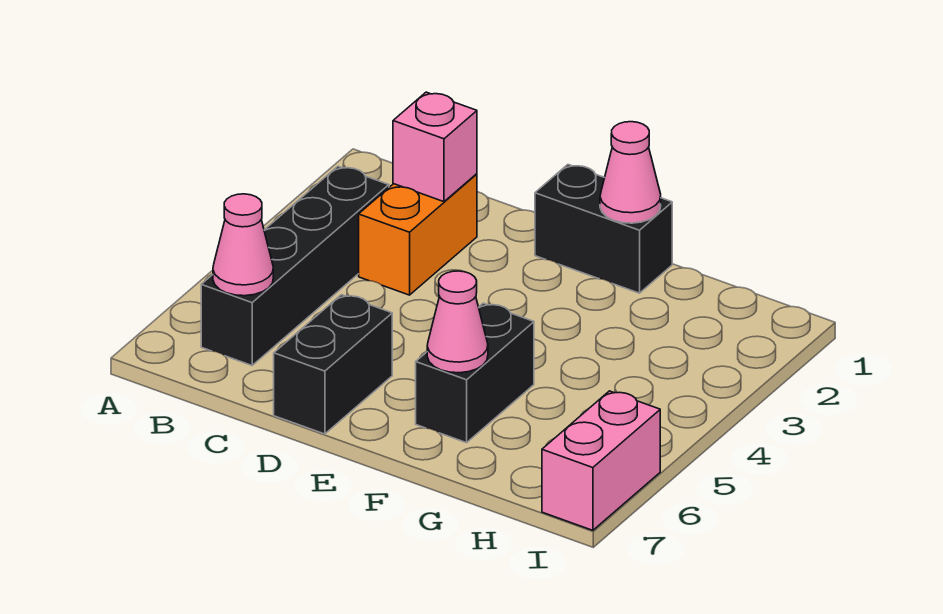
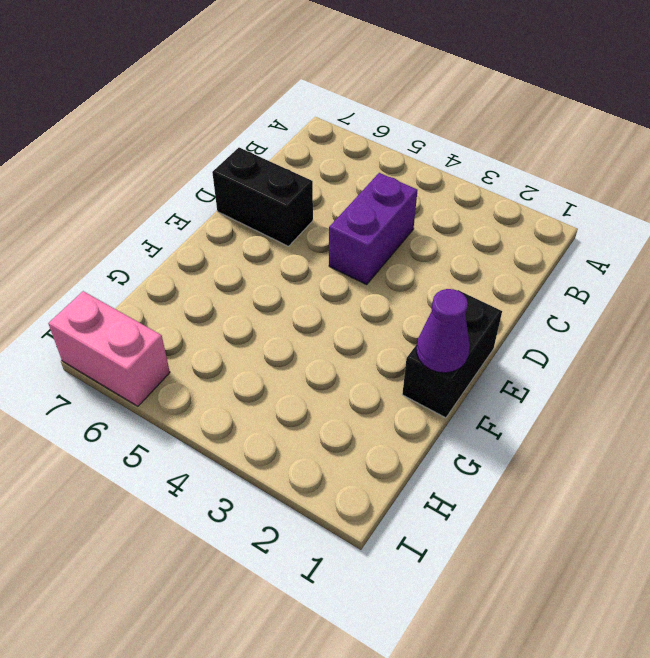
purple 1x2 brick [329,173,418,285] -> none
purple 1x1 cone [416,289,470,373] -> pink 1x1 cone [600,122,661,223]
none -> black 1x4 brick [201,167,389,365]
none -> orange 1x2 brick [359,174,477,295]

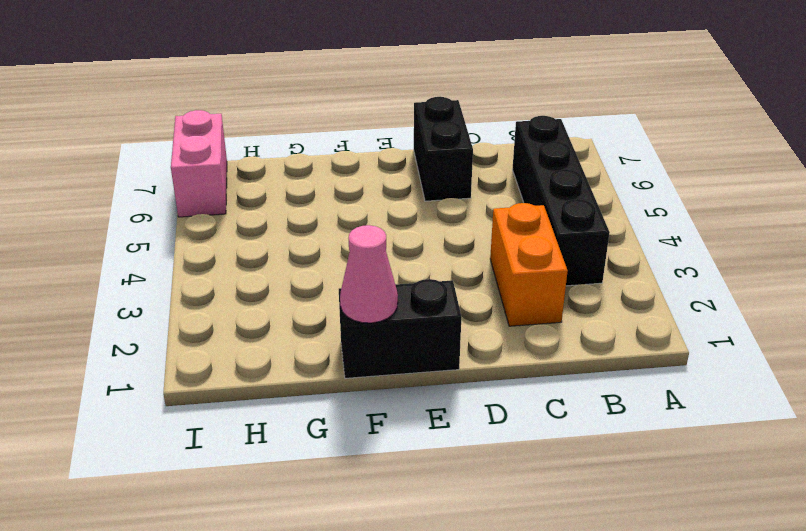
none -> black 1x2 brick [416,303,534,443]
none -> pink 1x1 cone [213,194,273,296]

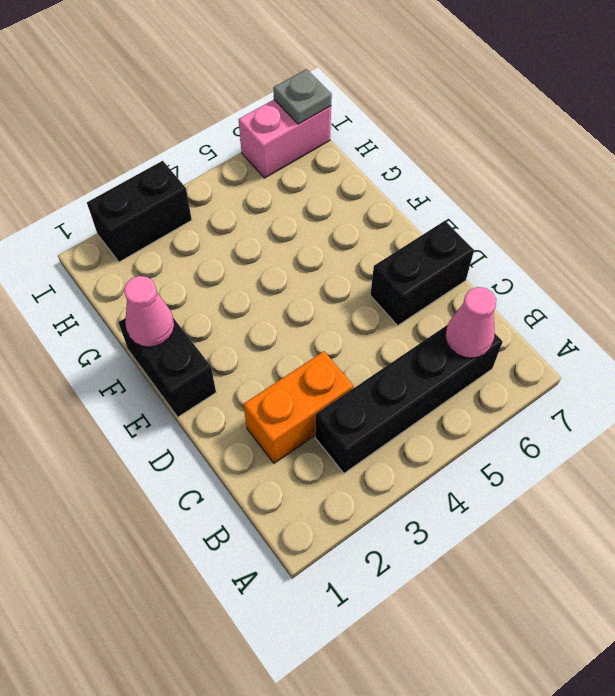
black 1x2 brick [87,161,192,262] -> black 1x2 brick moved to [416,303,534,443]
grey 1x1 plate [273,69,332,124] -> none
none -> pink 1x1 brick [393,92,477,202]
none -> pink 1x1 cone [427,271,488,373]

